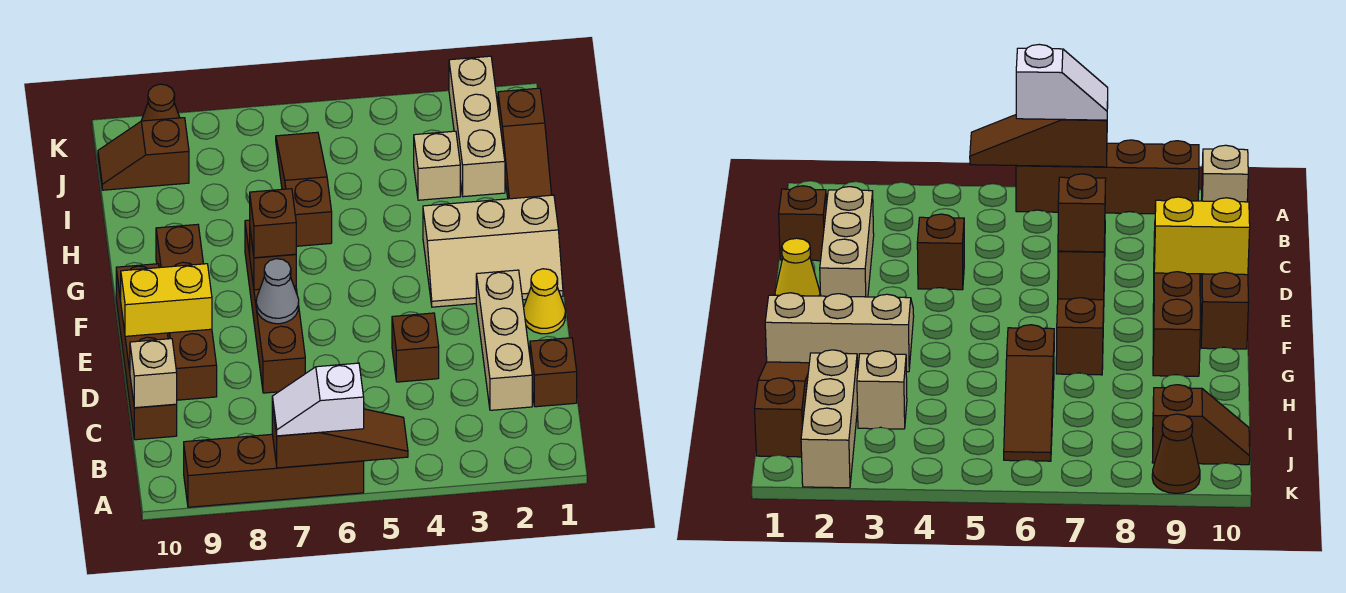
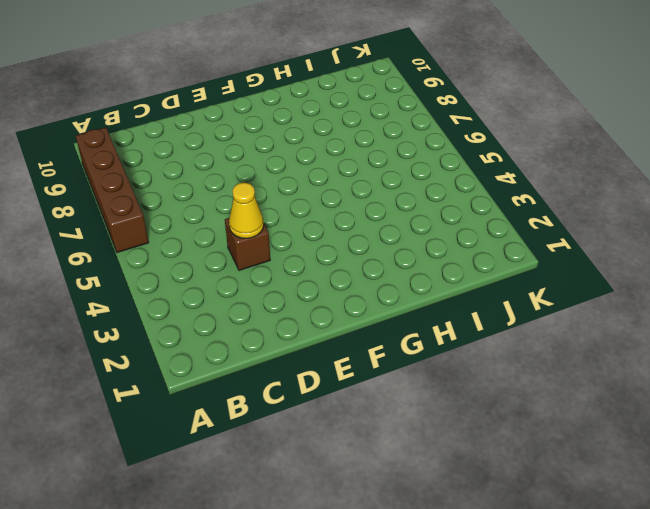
yellow 1x1 cone [229,183,264,238] -> yellow 1x1 cone moved to [524,269,565,334]
none -> brown 1x1 brick [530,338,577,407]
none -> tan 1x3 brick [476,270,532,410]
none -> brown 1x4 brick [116,264,177,440]

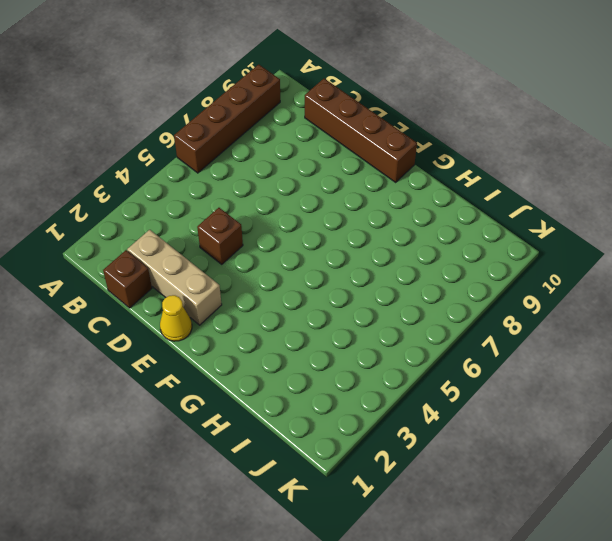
none -> brown 1x4 brick [245,220,305,393]
none -> brown 1x4 brick [156,224,217,400]
none -> tan 2x3 slope [423,195,563,307]

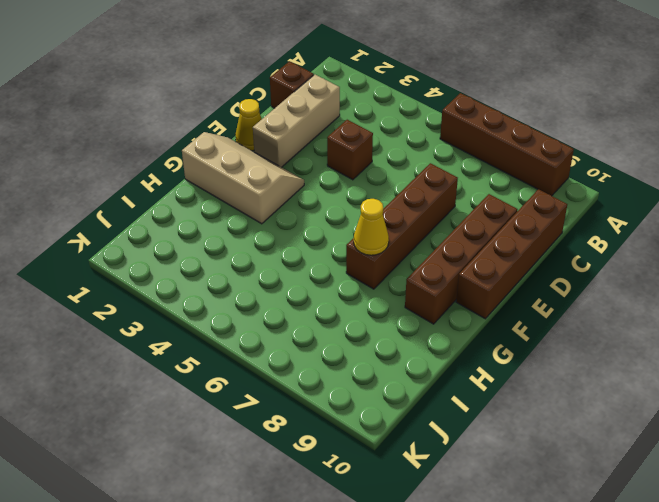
yellow 1x1 cone [354,199,389,255] -> none
none -> brown 1x3 slope [498,88,552,199]
none -> brown 1x3 slope [276,132,332,246]
none -> tan 1x3 brick [449,56,505,197]

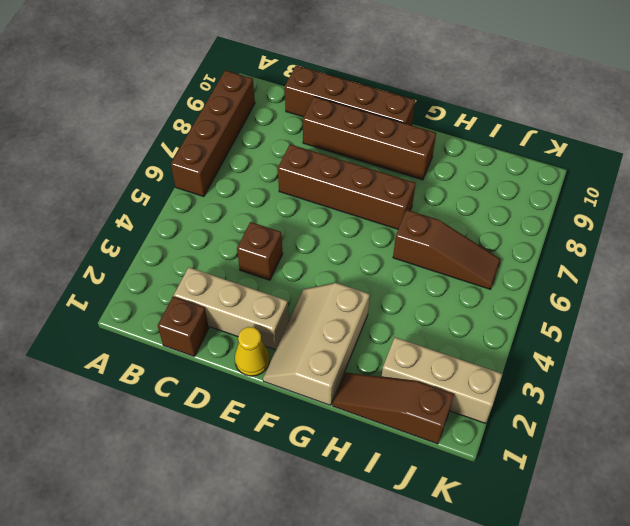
none -> tan 1x1 brick [414,131,460,200]
none -> brown 1x2 slope [98,118,189,190]
none -> brown 1x1 cone [141,84,180,121]

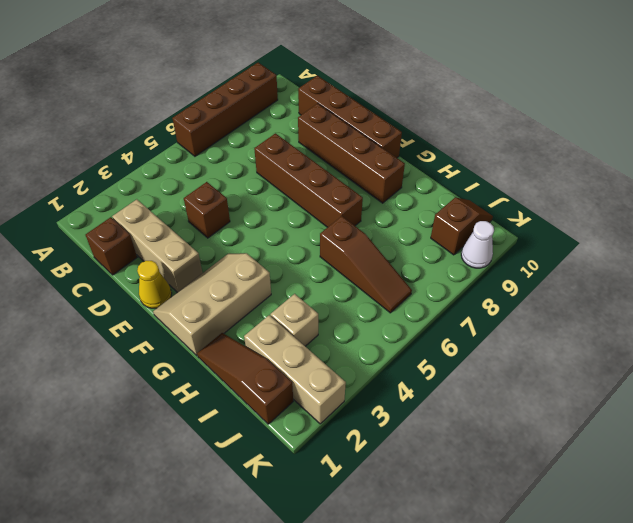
white 1x1 cone [461,221,494,268] -> brown 1x1 cone [141,84,180,121]
none -> brown 1x3 slope [272,403,408,468]
none -> tan 1x1 brick [130,339,177,408]
none -> grey 1x1 cone [256,259,299,324]

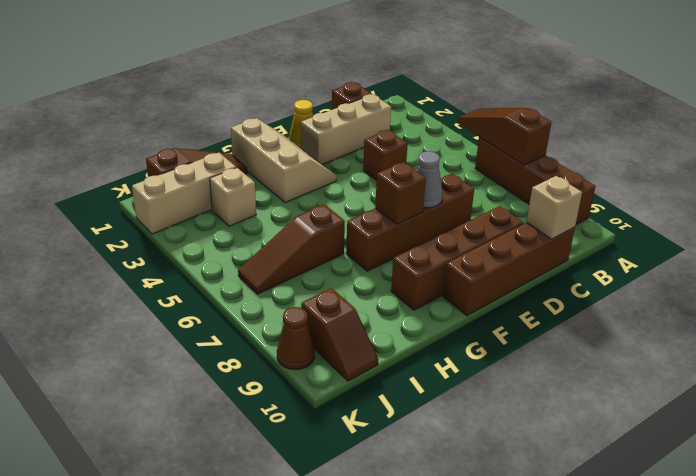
none -> yellow 1x2 brick [121,264,212,336]
none -> white 1x2 slope [272,363,364,436]
none -> brown 1x1 brick [250,189,296,258]

